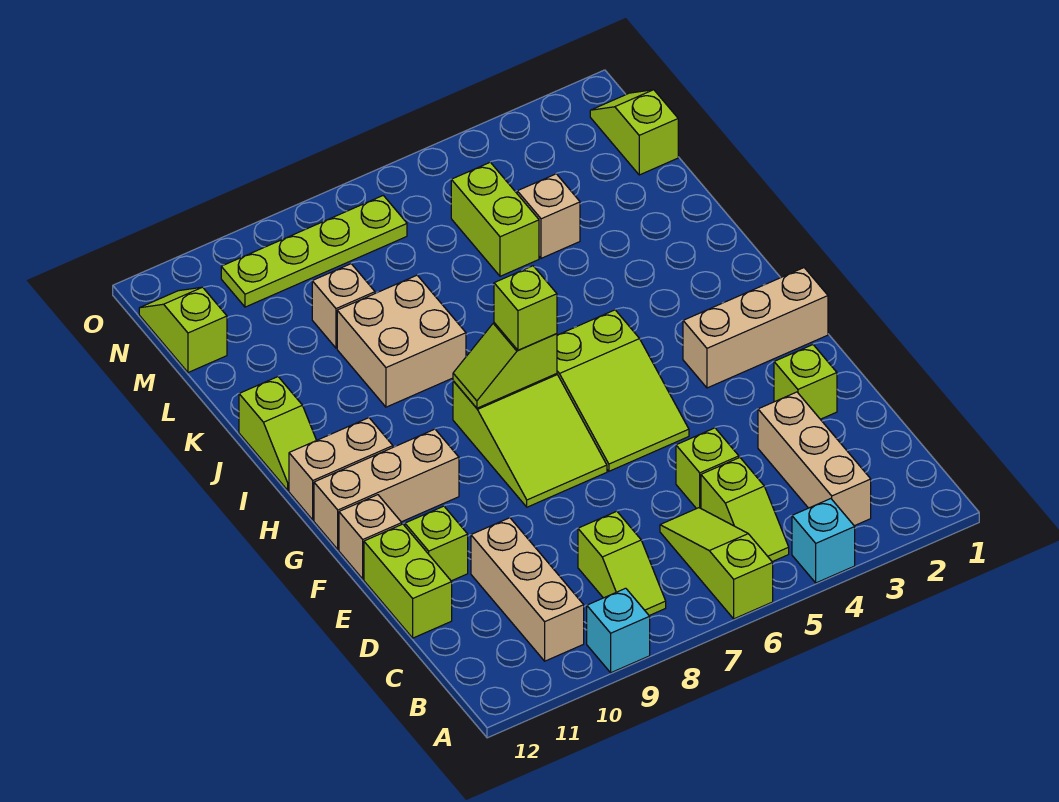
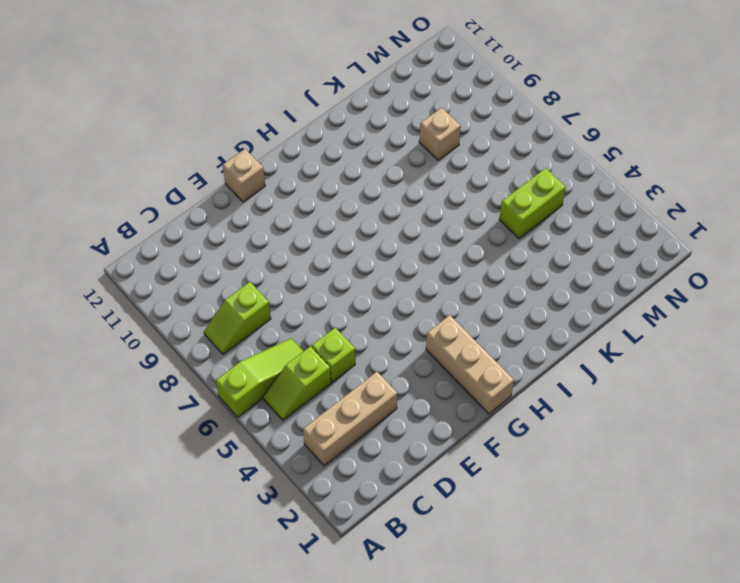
none -> cyan 1x1 brick [792,499,855,583]
none -> cyan 1x1 brick [587,588,650,673]
none -> tan 1x3 brick [471,518,584,661]

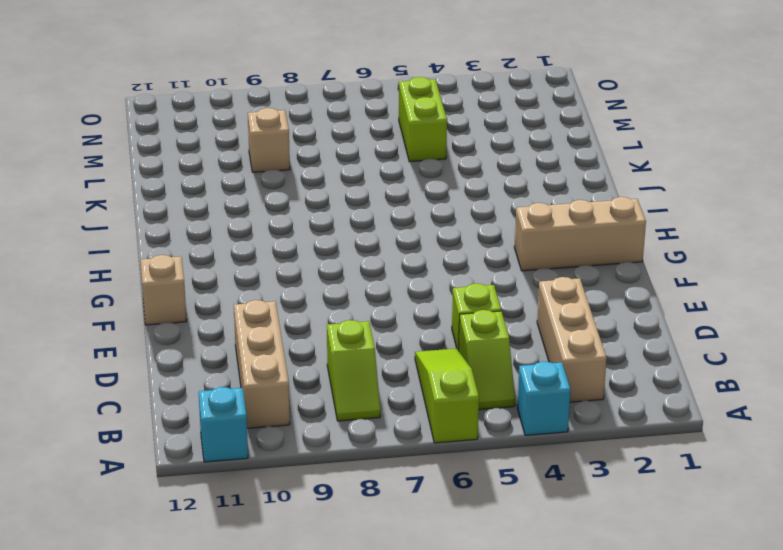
cyan 1x1 brick [199,387,248,462] -> cyan 1x1 brick moved to [587,588,650,673]
none -> lime 1x2 brick [364,524,452,638]
none -> lime 1x1 brick [774,345,837,419]
none -> lime 1x1 brick [405,506,468,581]

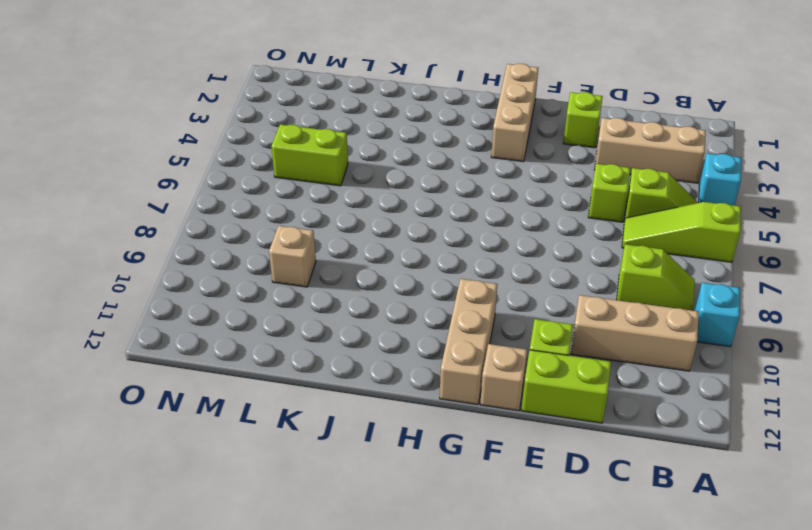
none -> lime 2x3 slope [557,310,689,471]
none -> lime 2x3 slope [453,374,607,507]
none -> tan 1x2 brick [289,418,393,520]

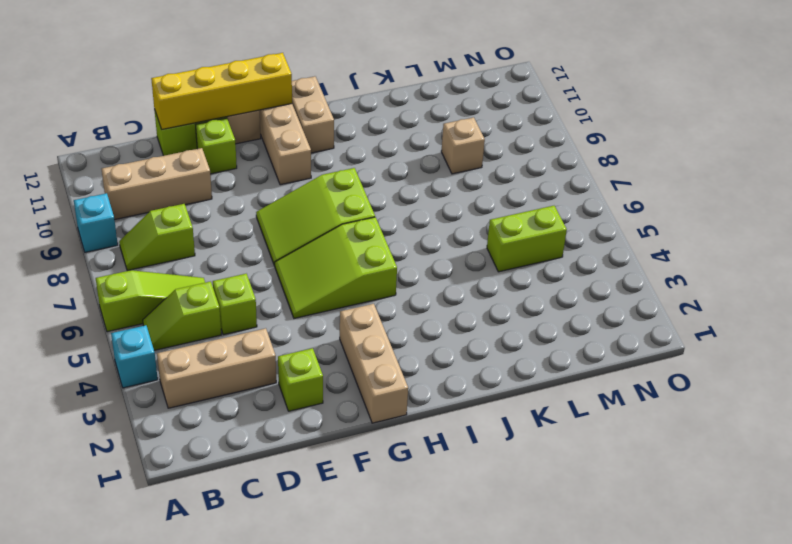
yellow 1x4 brick [151,53,292,129] -> none
none -> lime 1x2 slope [239,377,316,490]
none -> tan 2x2 brick [337,275,466,407]
none -> tan 1x1 brick [517,174,580,258]

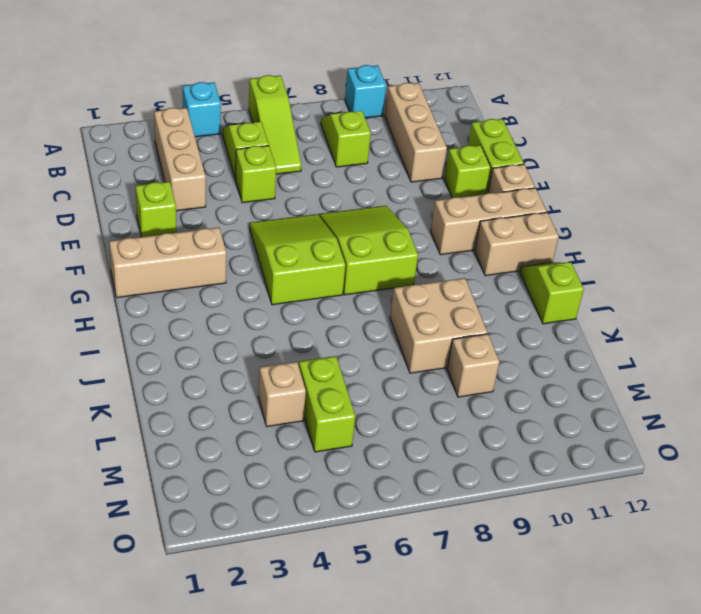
none -> lime 1x2 slope [590,90,678,175]
none -> lime 1x2 slope [139,287,227,373]
none -> lime 1x4 plate [221,195,407,307]

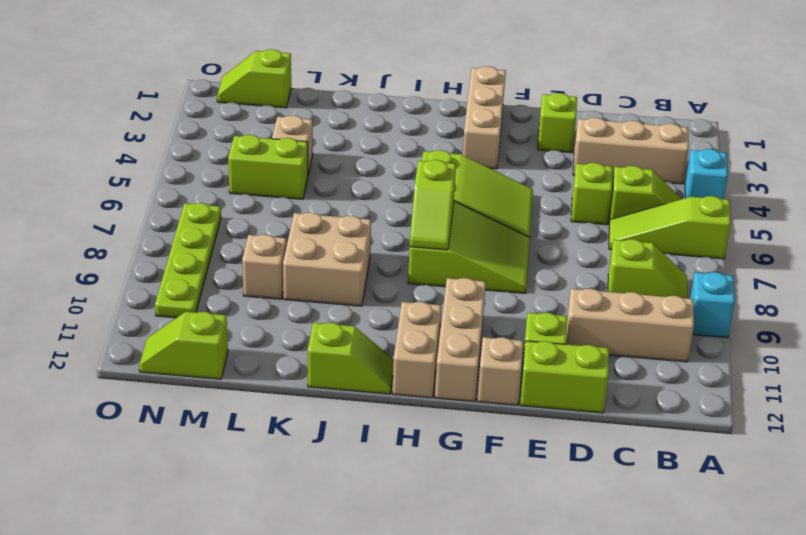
none -> lime 1x1 brick [494,266,557,350]

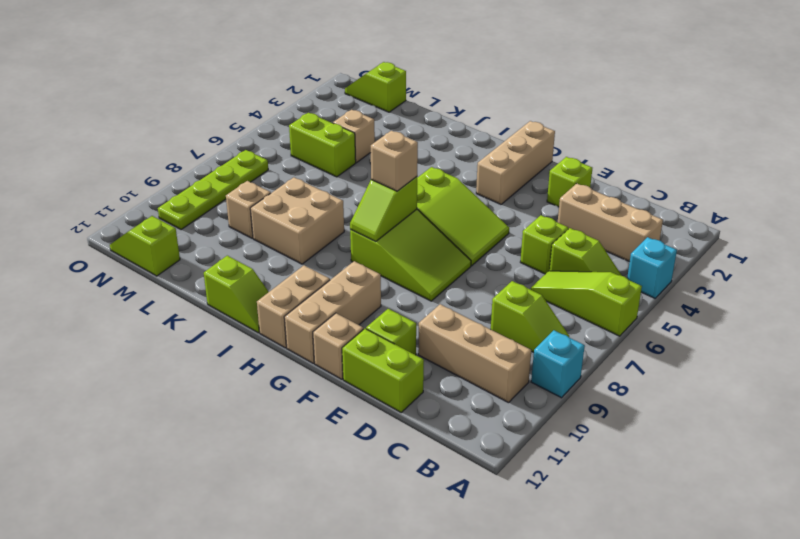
tan 1x1 brick [371,131,418,191] -> lime 1x1 brick [494,266,557,350]

